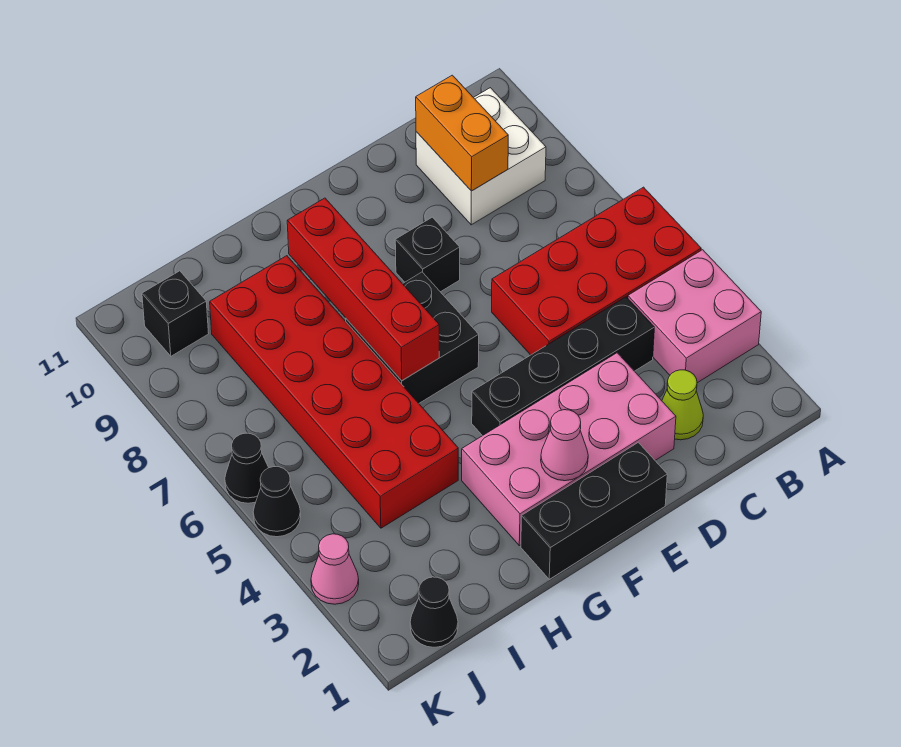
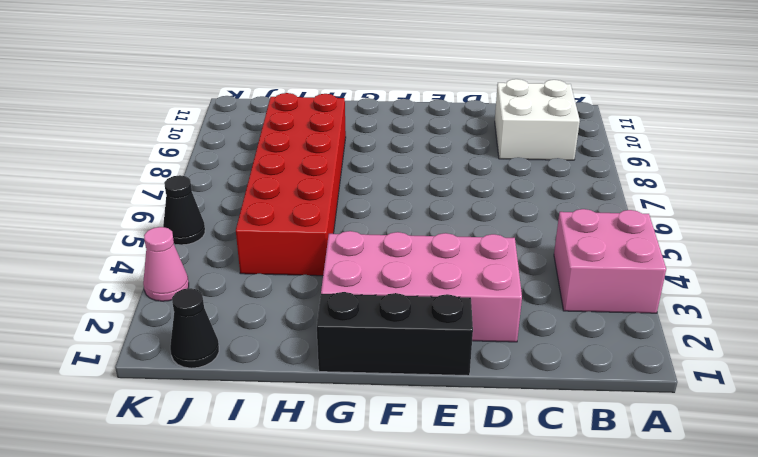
none -> red 2x4 brick [492,187,701,355]
none -> lime 1x1 cone [662,370,703,440]
none -> black 1x4 brick [472,297,654,436]

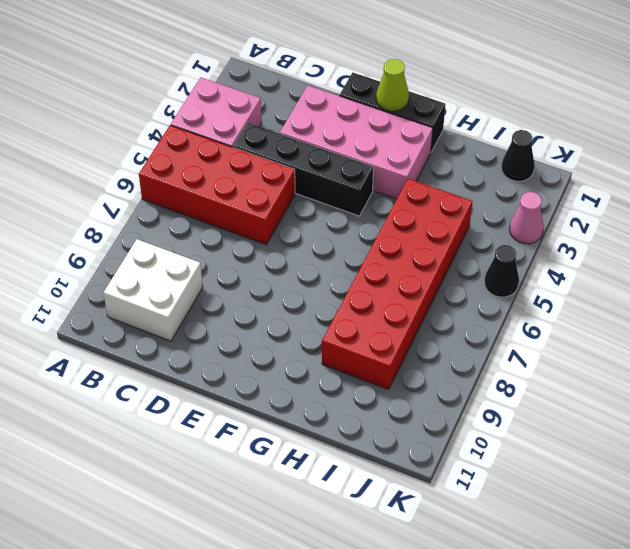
lime 1x1 cone [376,59,409,111] -> lime 1x1 cone moved to [662,370,703,440]
none -> black 1x1 brick [395,217,460,292]
none -> black 2x2 brick [346,272,479,403]
none -> black 1x1 brick [142,271,209,356]

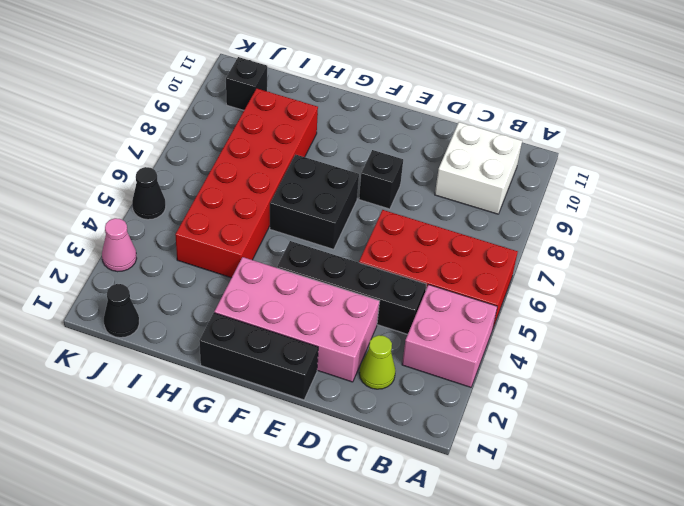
none -> black 1x1 cone [225,433,269,503]
none -> orange 1x2 brick [416,75,508,191]
none -> pink 1x1 cone [541,410,588,481]

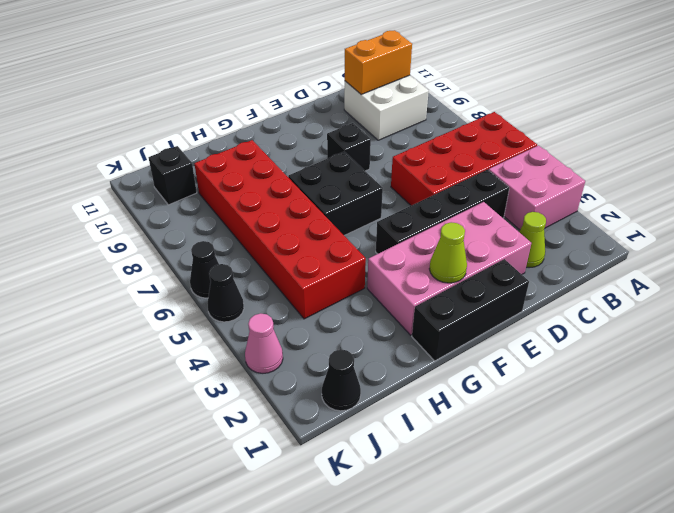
orange 1x2 brick [345,30,412,94] -> orange 1x2 brick turned to [416,75,508,191]
lime 1x1 cone [429,222,467,283] -> pink 1x1 cone [541,410,588,481]
none -> red 1x4 brick [287,198,439,381]

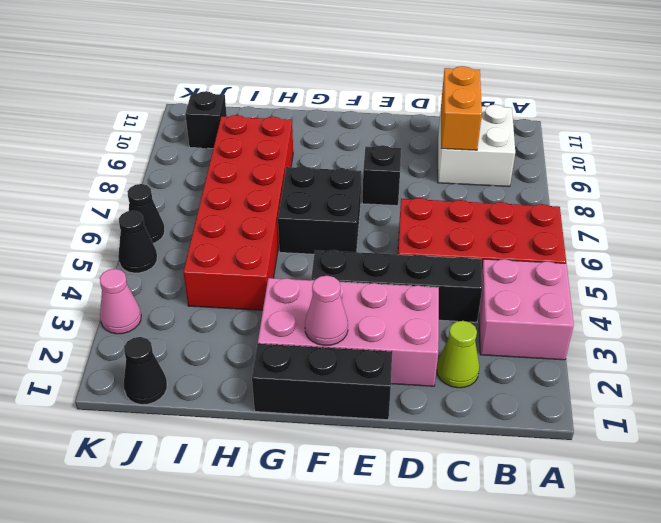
none -> red 1x4 brick [287,198,439,381]

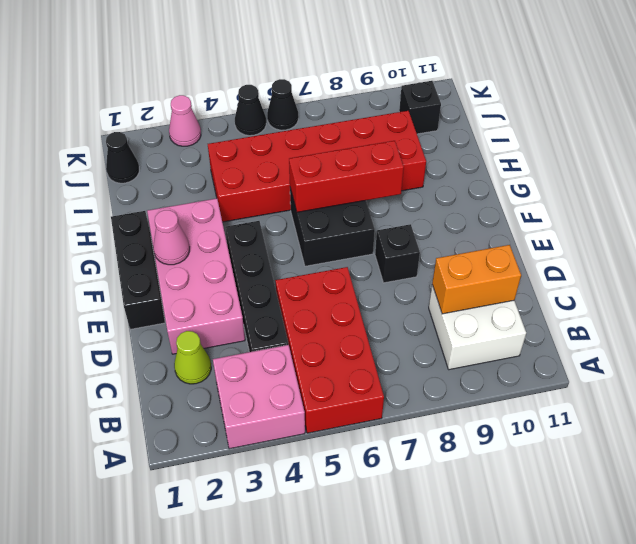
red 1x3 brick [289,141,404,212] -> red 1x4 brick [287,198,439,381]

